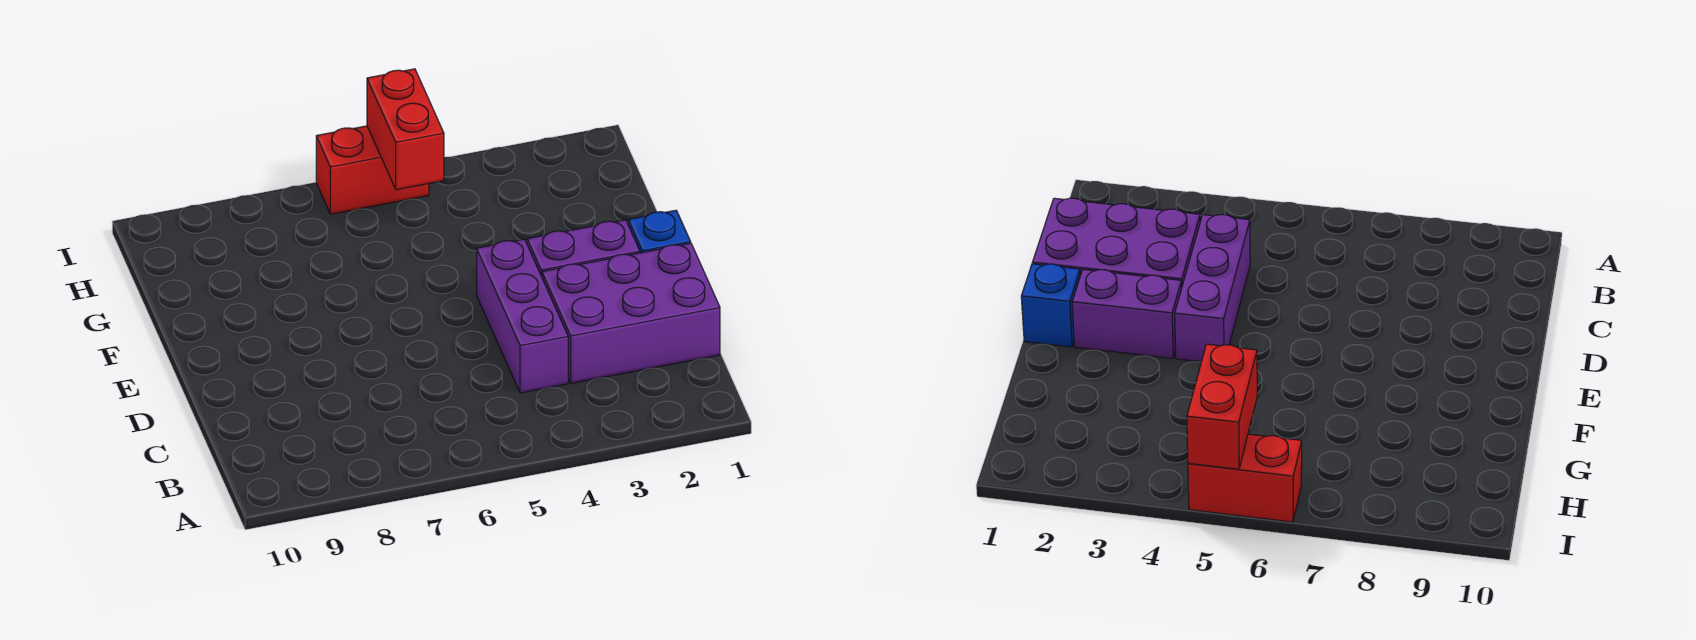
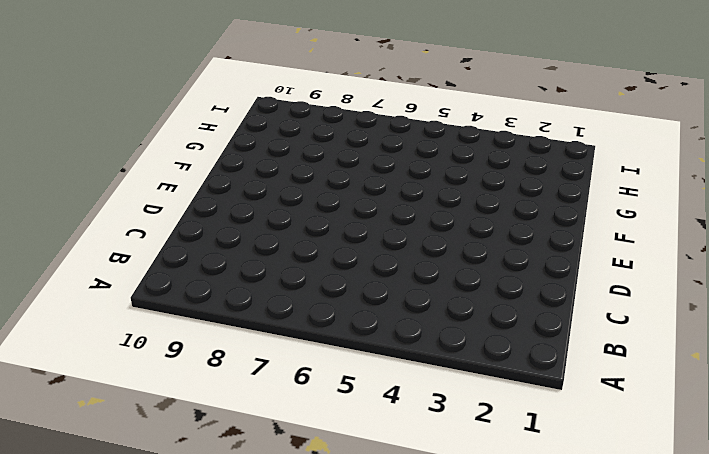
none -> purple 2x3 brick [542,243,720,383]
none -> purple 1x3 brick [477,239,568,393]

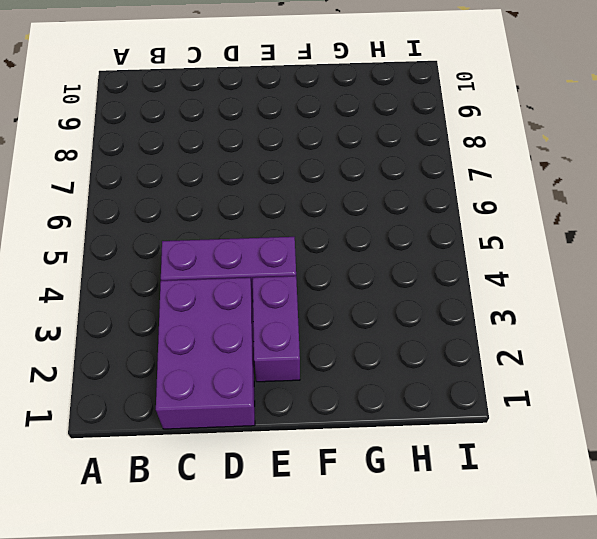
none -> blue 1x1 brick [628,210,691,253]
none -> red 1x2 brick [316,126,429,214]

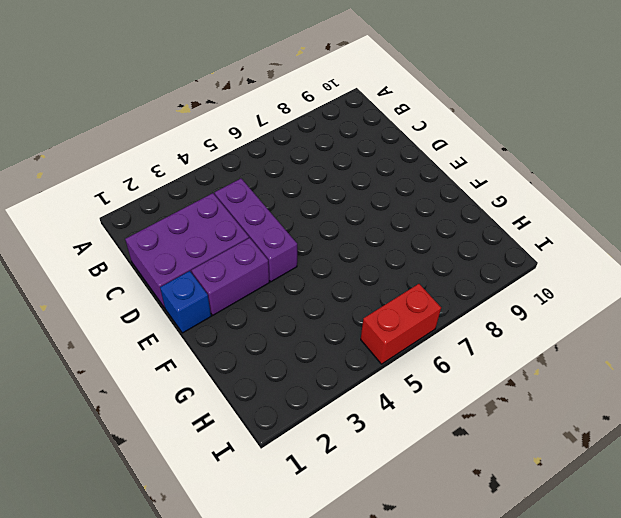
none -> red 1x2 brick [367,69,444,190]

